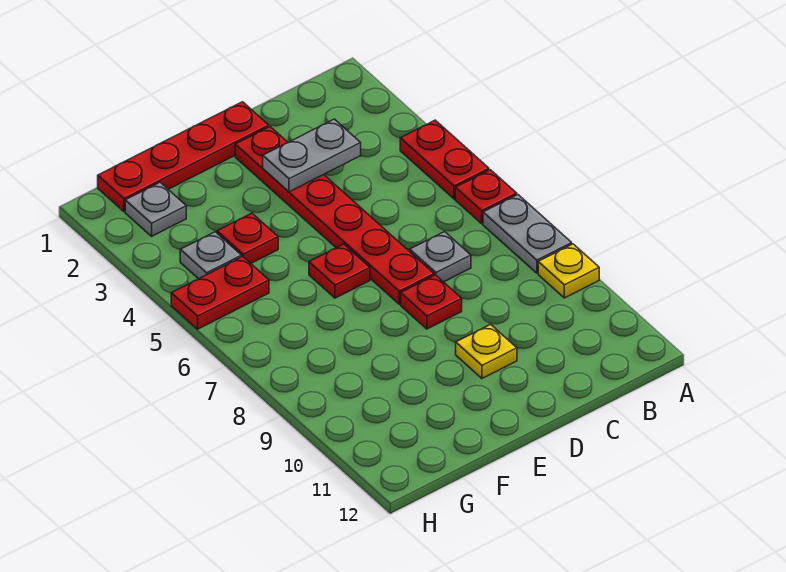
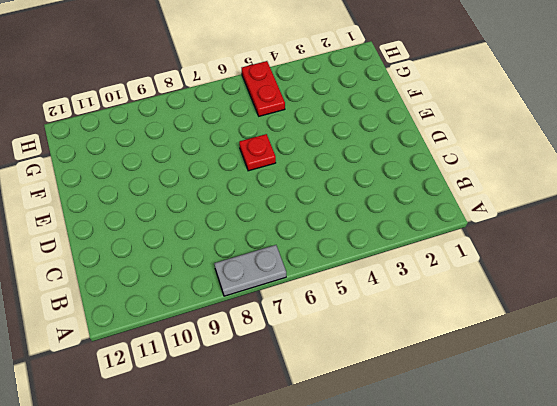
none -> red 1x2 plate [400,120,489,199]
none -> red 1x1 plate [455,170,517,224]
none -> yellow 1x1 plate [538,244,599,298]

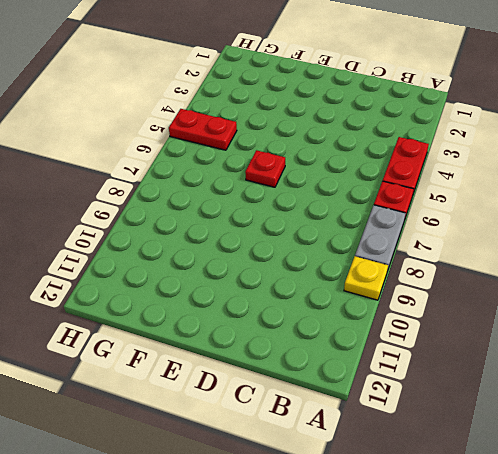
none -> grey 1x1 plate [410,232,471,282]
none -> red 1x4 plate [98,102,269,212]
none -> red 1x6 plate [235,127,434,304]

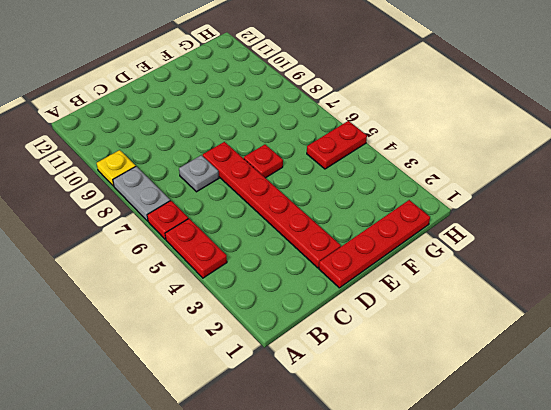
none -> red 1x1 plate [401,275,462,329]
none -> yellow 1x1 plate [456,324,517,378]
none -> red 1x1 plate [217,213,278,263]

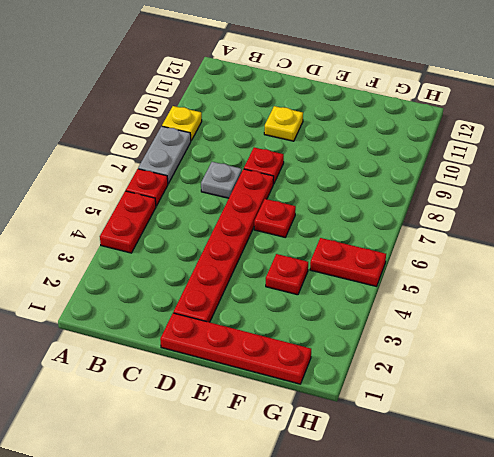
none -> grey 1x1 plate [125,183,186,236]
none -> grey 1x1 plate [180,232,242,279]
none -> grey 1x2 plate [263,119,361,192]

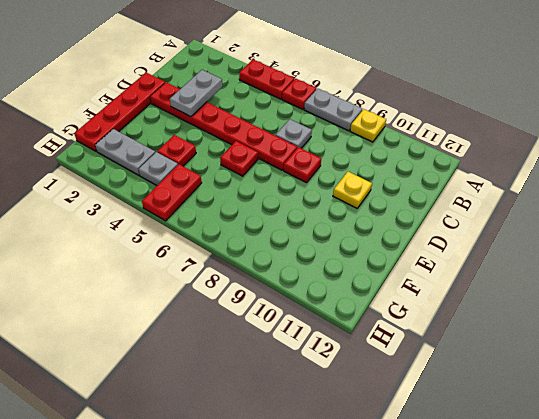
grey 1x2 plate [95,129,155,175] -> grey 1x1 plate [125,183,186,236]

